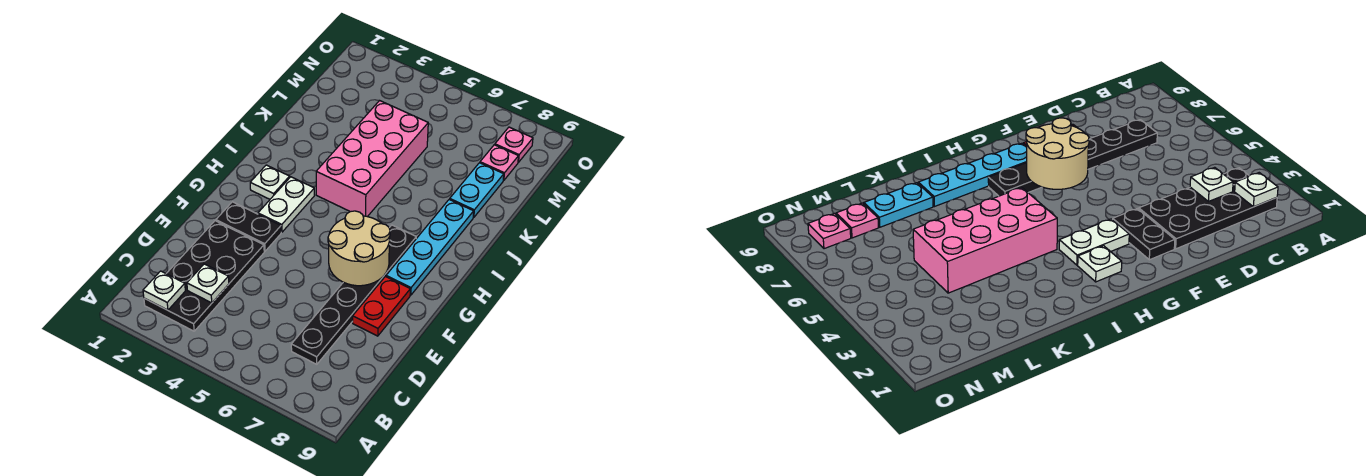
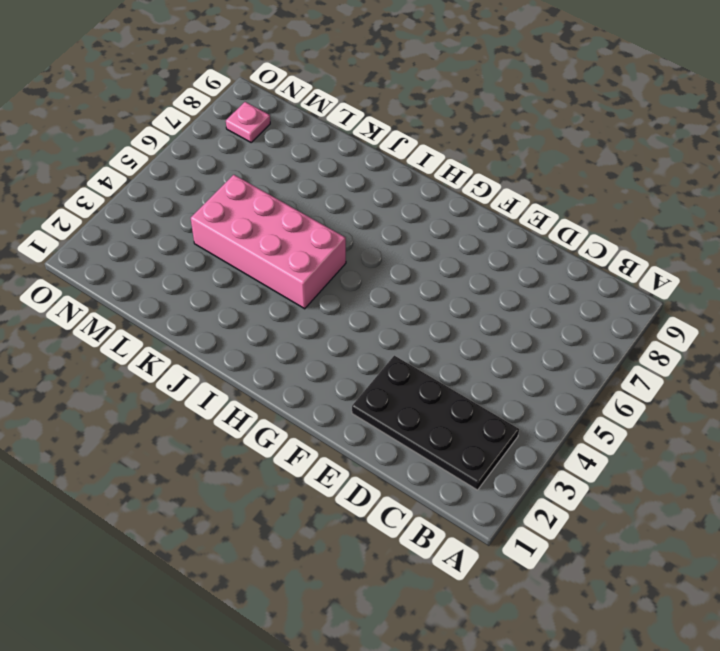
none -> black 1x6 plate [291,225,416,364]
none -> red 1x2 plate [353,276,410,336]
none -> black 1x2 plate [216,202,281,251]

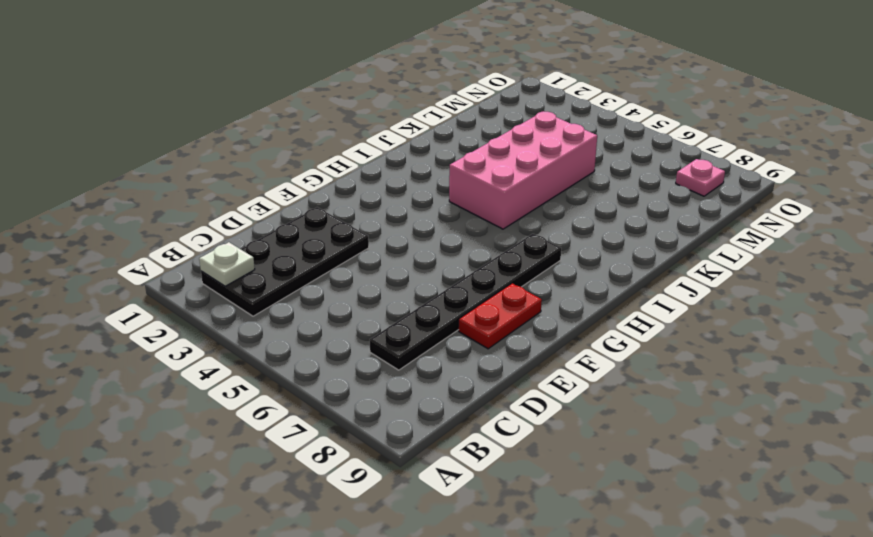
none -> black 1x2 plate [216,202,281,251]
none -> white 1x2 plate [258,177,315,232]
none -> cyan 1x4 plate [386,199,474,295]

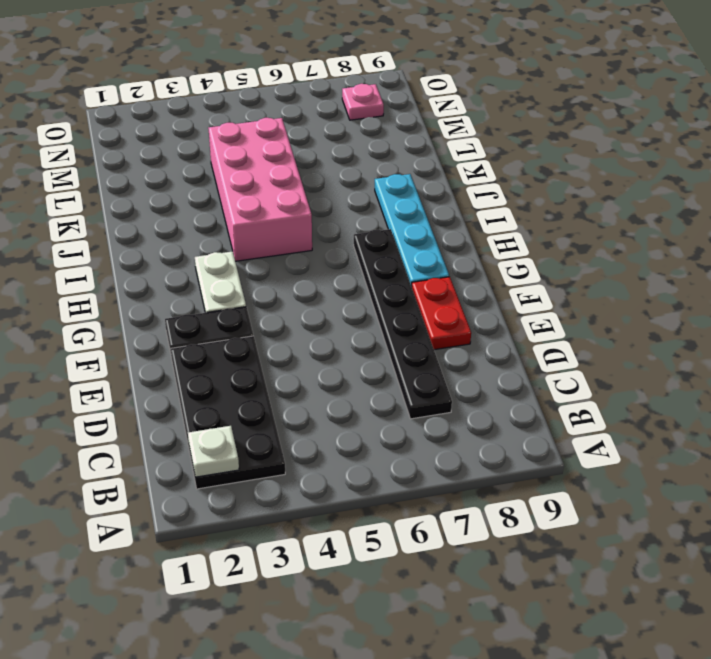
none -> white 1x1 plate [250,165,290,199]
none -> cyan 1x2 plate [450,163,504,218]
none -> pink 1x1 plate [480,145,518,181]

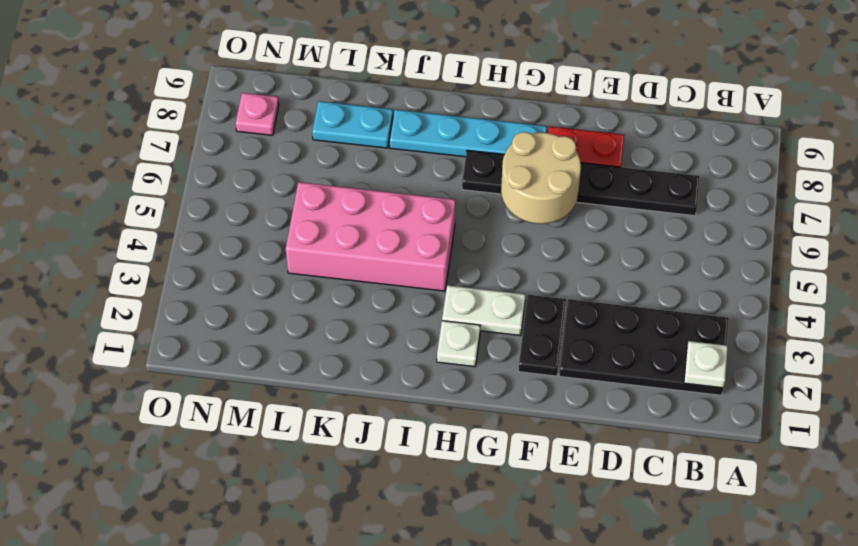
none -> pink 1x1 plate [480,145,518,181]
none -> white 1x1 plate [187,264,229,303]

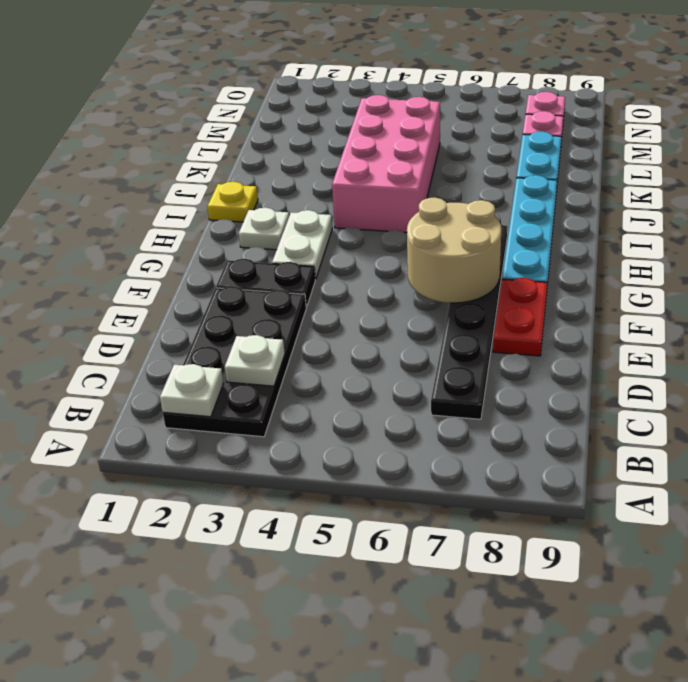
yellow 1x1 plate [207,182,258,222] -> none

